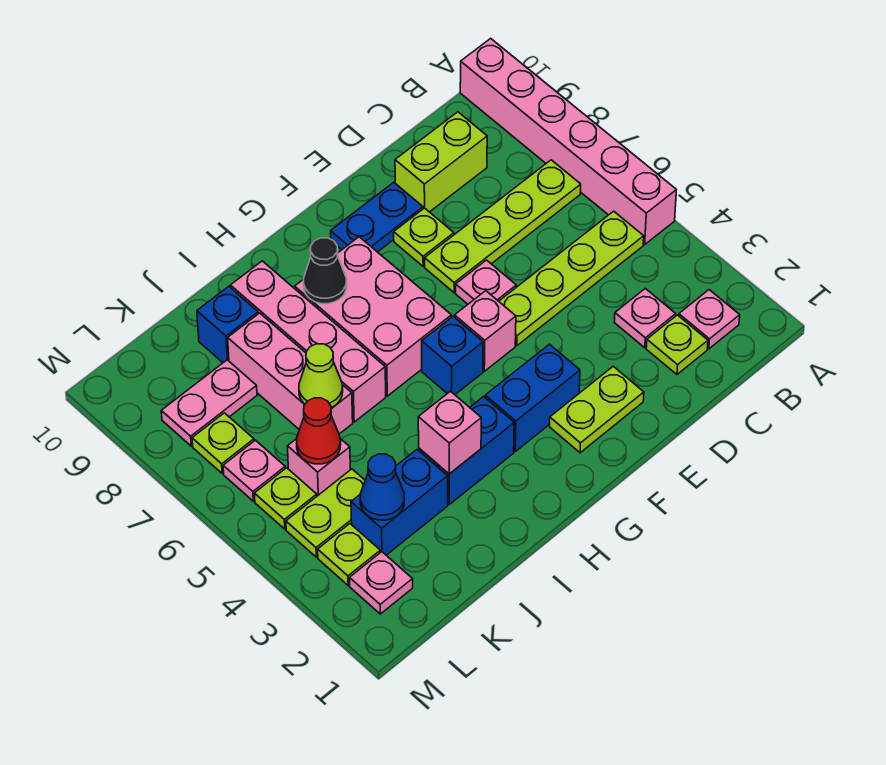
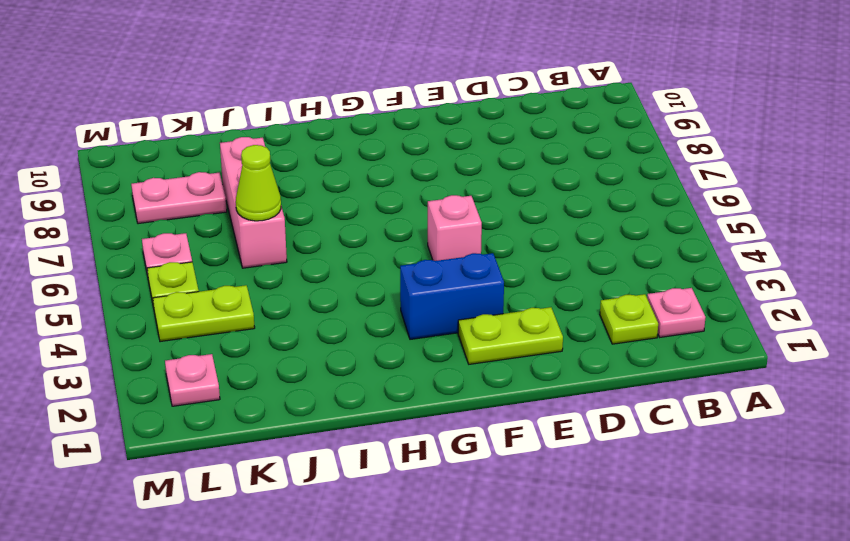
none -> pink 1x6 brick [460,38,676,244]
none -> lime 1x4 plate [499,211,644,346]
none -> lime 1x4 plate [425,160,581,293]
none -> pink 1x1 plate [614,289,676,348]

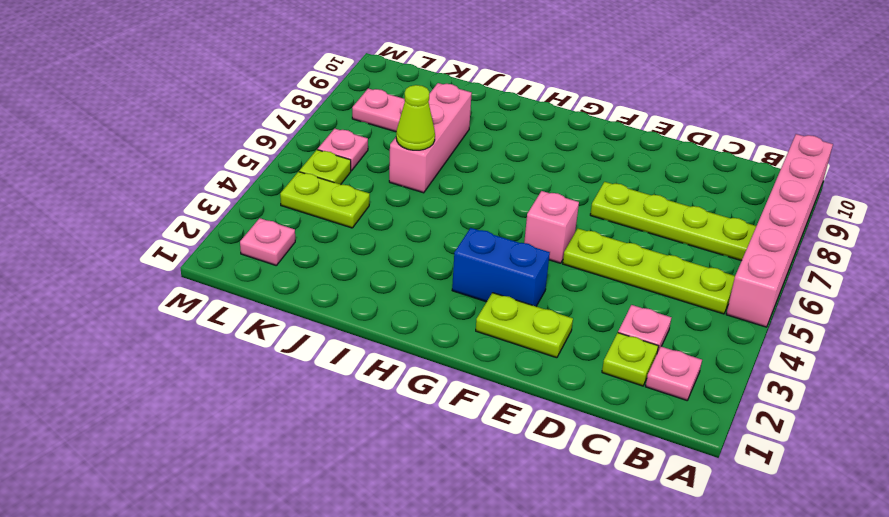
none -> lime 1x2 brick [395,112,487,212]
none -> pink 1x1 plate [456,260,516,304]
none -> lime 1x1 plate [394,208,454,266]
none -> blue 1x2 plate [331,182,423,252]

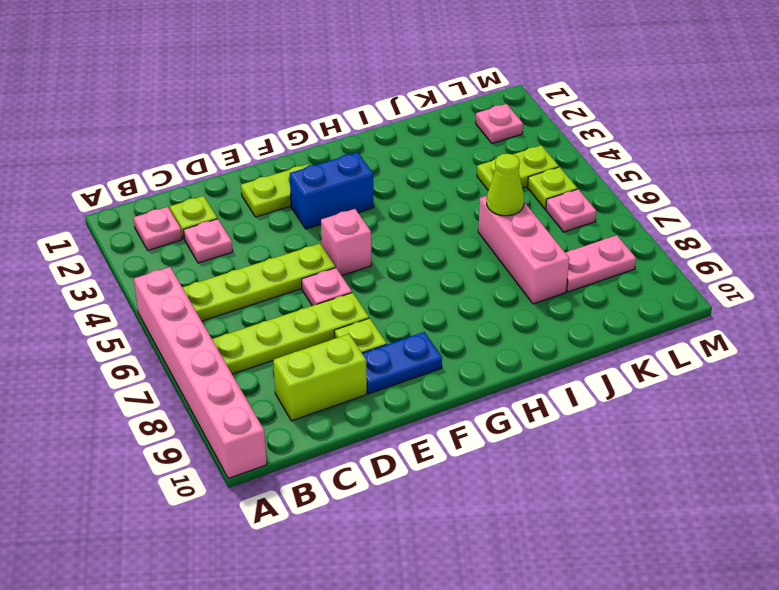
none -> blue 1x1 brick [422,317,483,395]
none -> pink 2x3 brick [295,237,451,396]
none -> blue 1x2 brick [419,396,514,505]
none -> pink 1x4 brick [230,261,386,422]

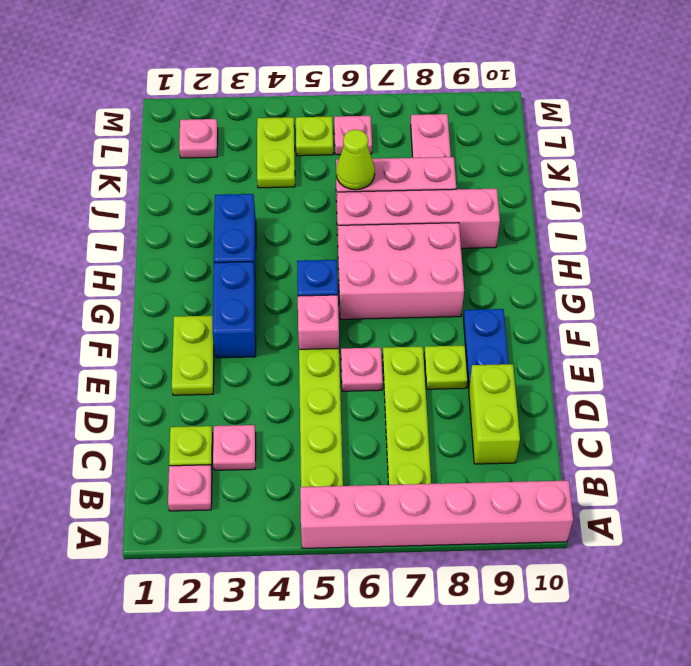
none -> blue 1x2 brick [351,450,448,555]
none -> blue 1x1 brick [197,286,258,363]
none -> pink 1x1 brick [287,439,350,496]
none -> lime 1x1 plate [318,524,380,585]

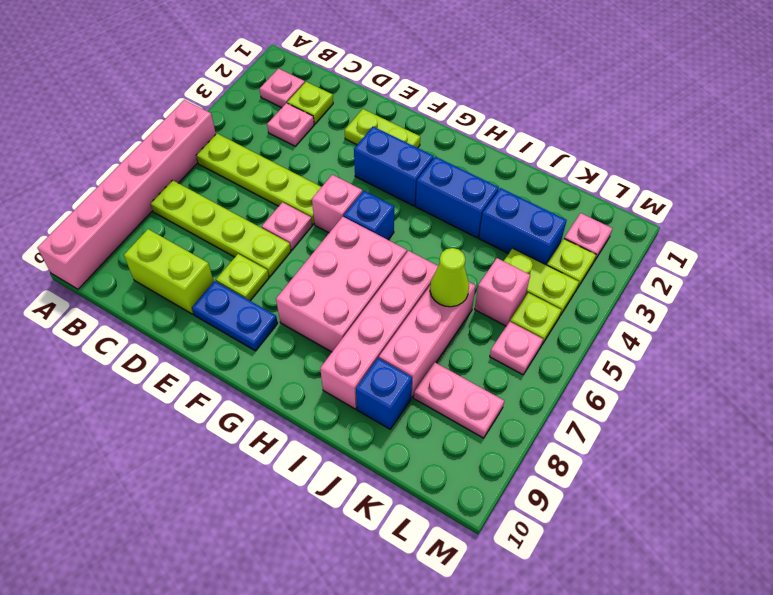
none -> lime 1x1 plate [192,413,254,473]
none -> black 1x1 cone [304,238,347,304]
none -> pink 1x1 brick [418,391,481,474]
none -> blue 1x1 cone [360,454,405,520]

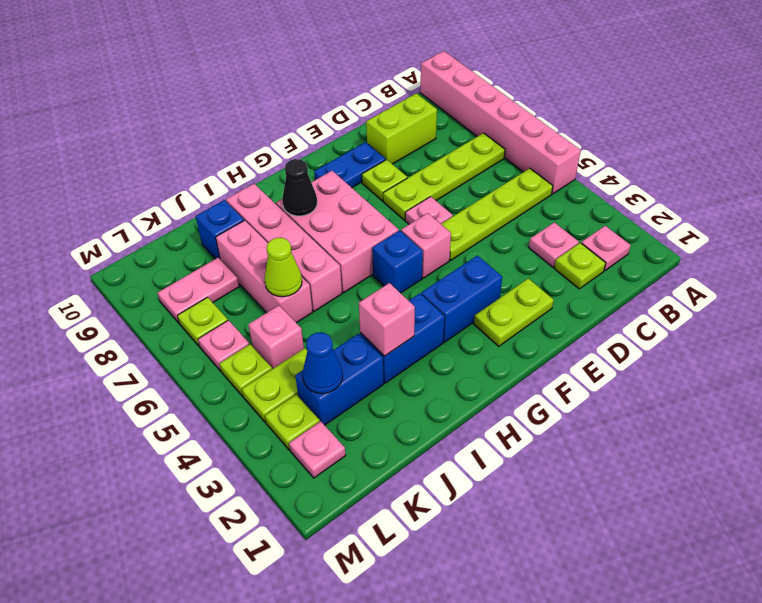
none -> red 1x1 cone [297,398,341,464]

